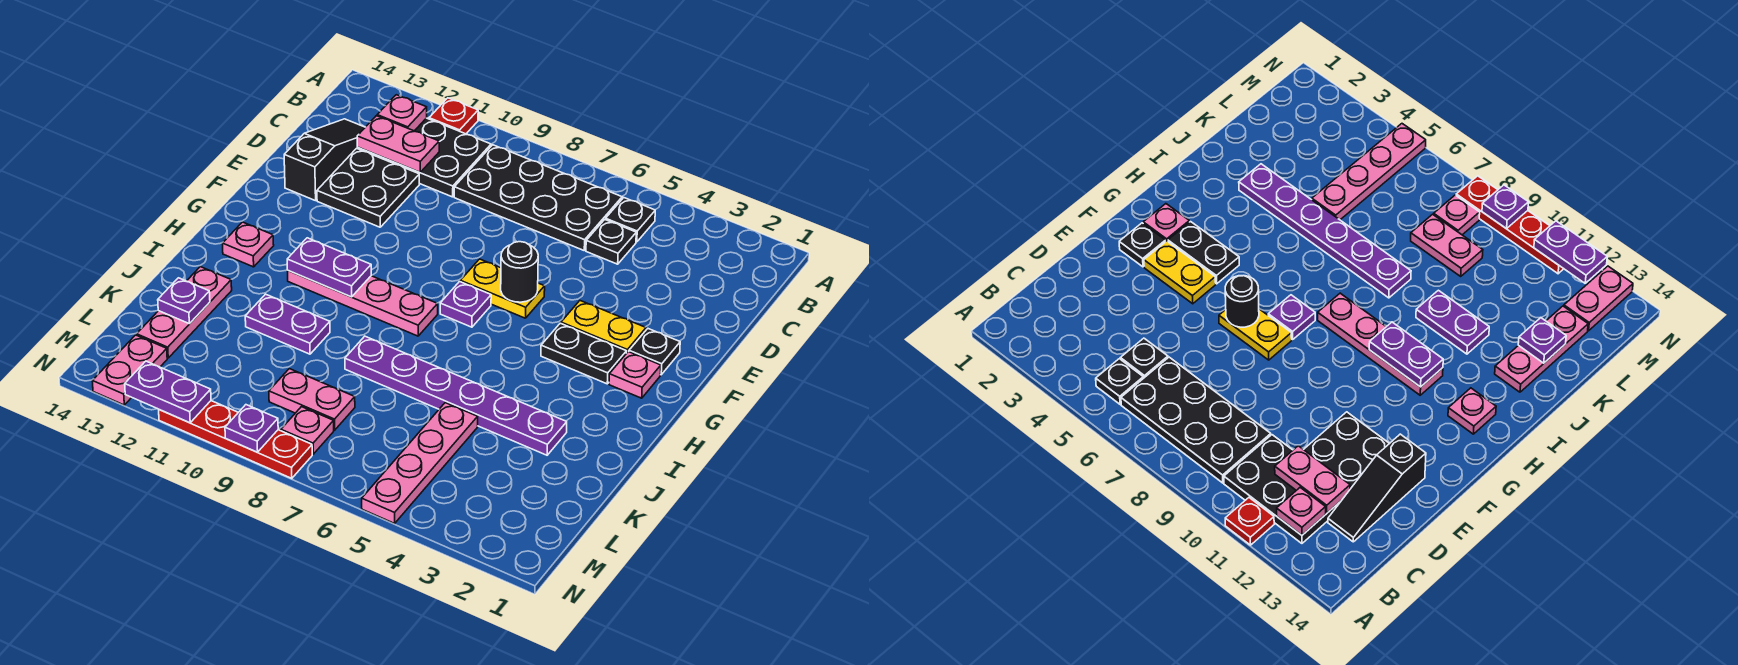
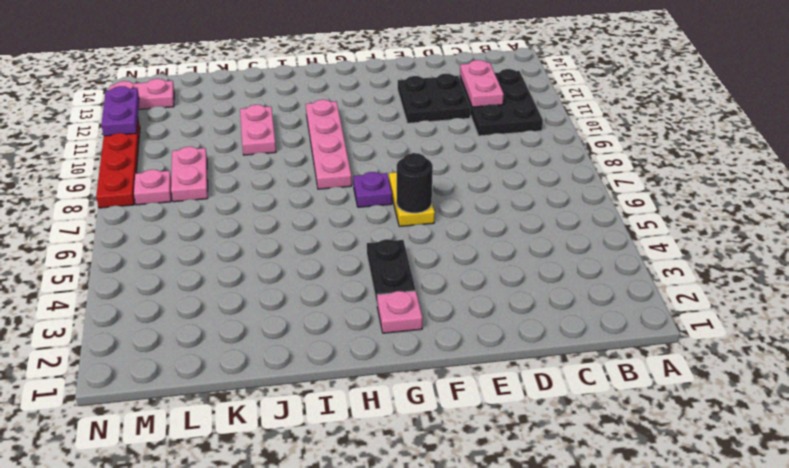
pink 1x2 plate [240,105,276,155] -> purple 1x2 plate [245,294,330,354]
none -> red 1x1 plate [429,98,478,134]
none -> black 1x1 plate [606,198,655,242]
none -> black 2x4 plate [454,145,622,250]
none -> black 1x1 plate [586,220,636,264]

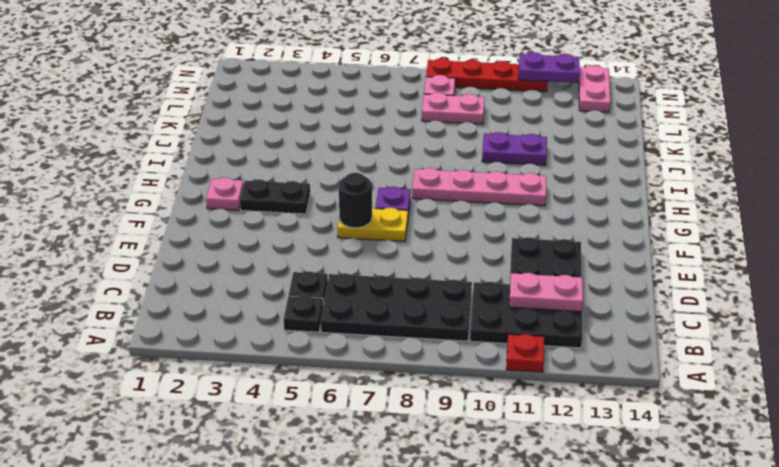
none -> black 1x3 slope [284,119,365,201]
none -> black 1x1 plate [629,329,680,375]
none -> yellow 1x2 plate [561,301,646,353]
none -> pink 1x1 plate [222,222,274,267]

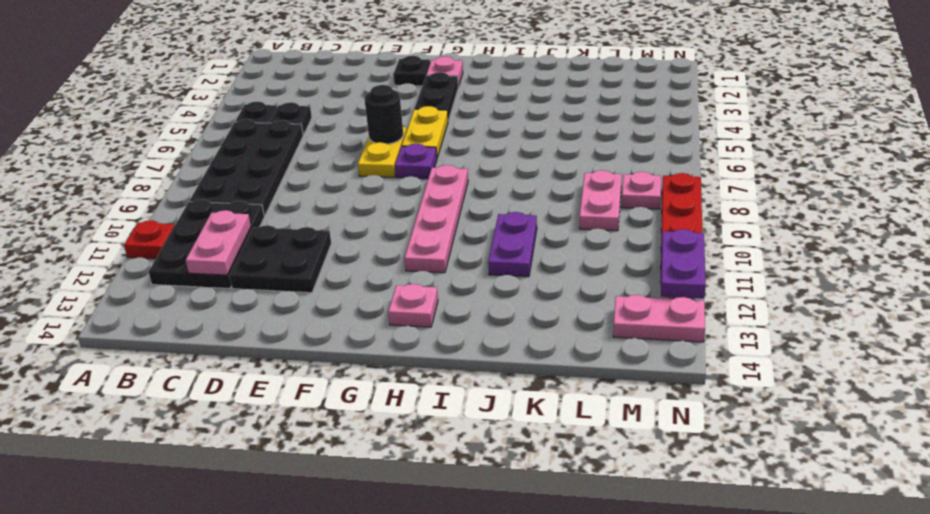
yellow 1x2 plate [402,106,448,158] -> yellow 1x2 plate moved to [561,301,646,353]
none -> black 1x3 slope [284,119,365,201]
none -> purple 1x6 plate [345,336,567,455]
none -> pink 1x3 plate [137,267,232,358]
none -> pink 1x4 plate [362,403,478,523]

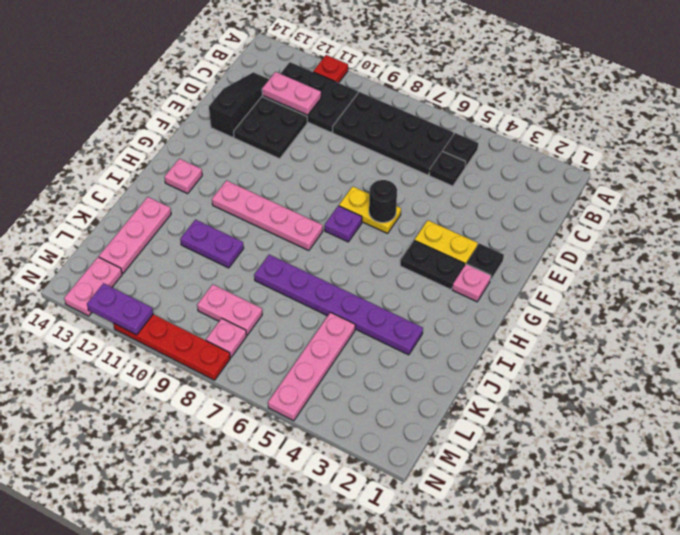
none -> pink 1x1 plate [377,95,427,131]
none -> purple 1x2 plate [287,238,371,297]
none -> purple 1x1 plate [158,278,210,324]
none -> purple 1x1 plate [225,405,278,452]

